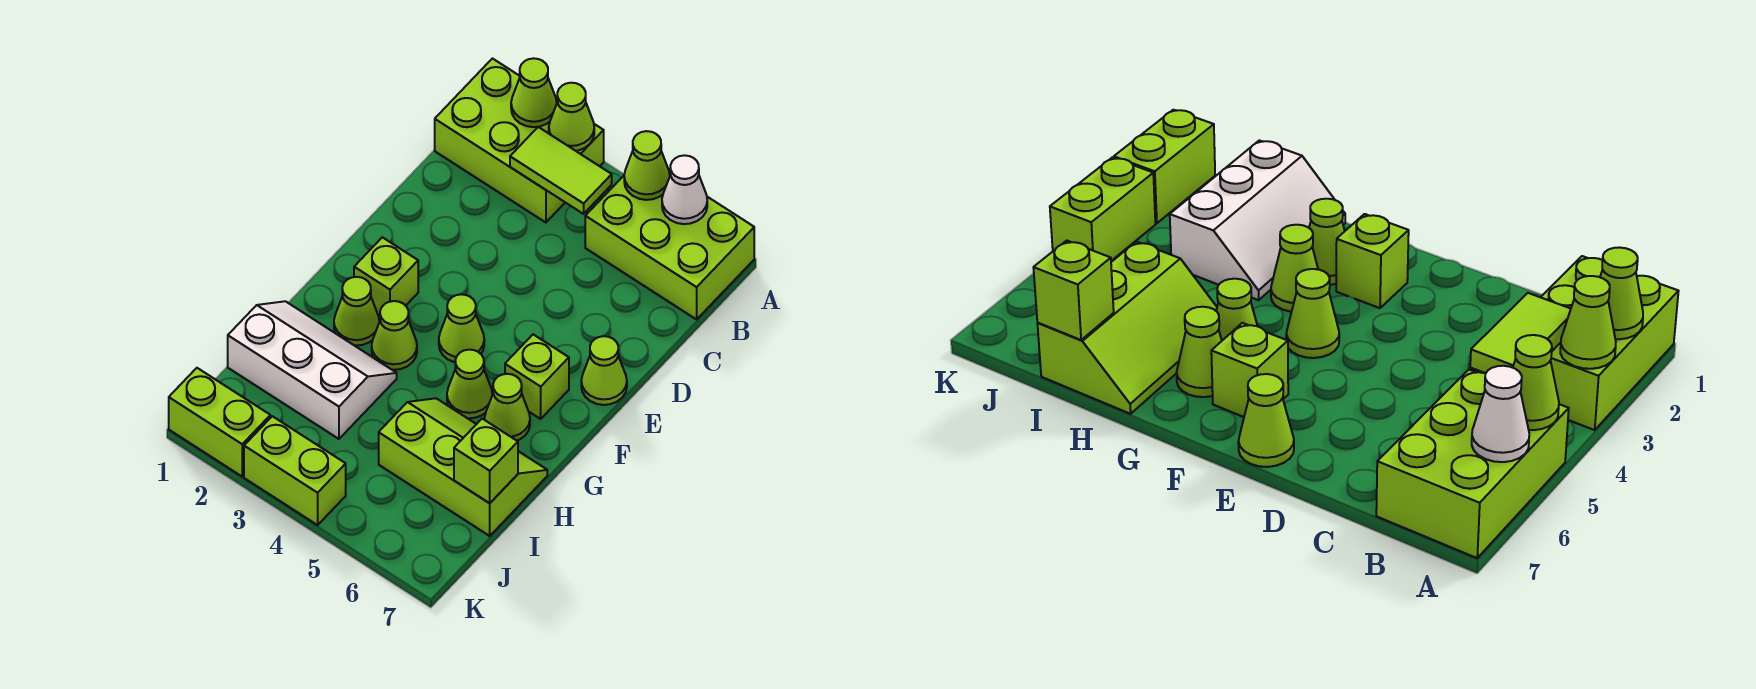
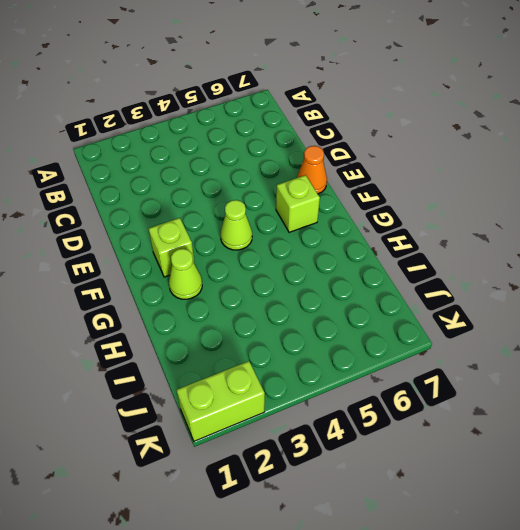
orange 1x1 cone [297,146,327,194] -> lime 1x1 cone [581,336,627,405]
none -> lime 2x3 brick [435,59,604,222]
none -> lime 2x3 brick [585,172,754,319]
none -> lime 1x1 cone [372,301,417,370]

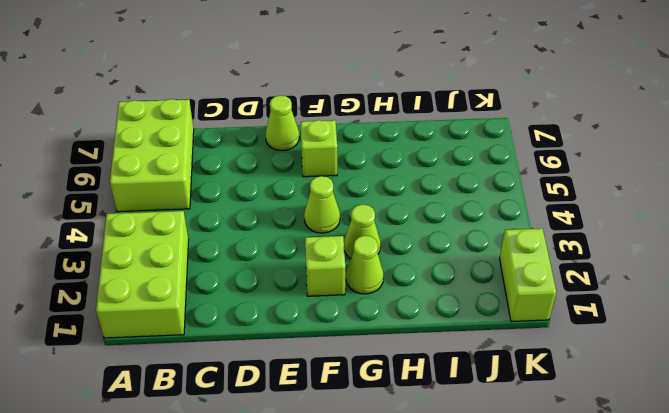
none -> lime 1x1 cone [447,350,492,418]
none -> lime 1x1 cone [485,374,530,441]
none -> white 2x3 slope [228,301,397,439]

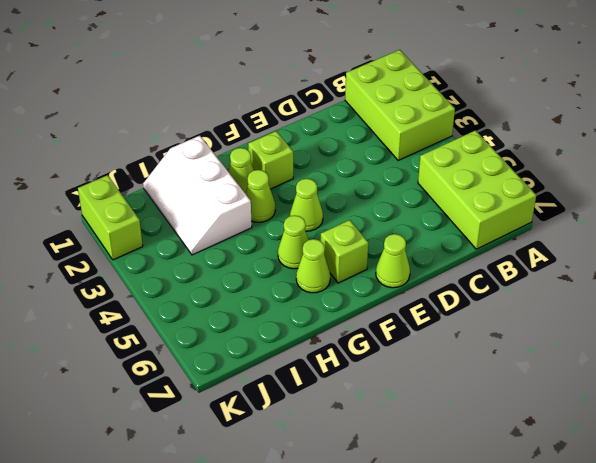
white 2x3 slope [143,136,252,255] -> white 2x3 slope turned to [228,301,397,439]
none -> lime 2x3 slope [379,398,547,536]
none -> lime 1x2 brick [244,416,346,525]
none -> lime 1x1 cone [511,58,557,127]

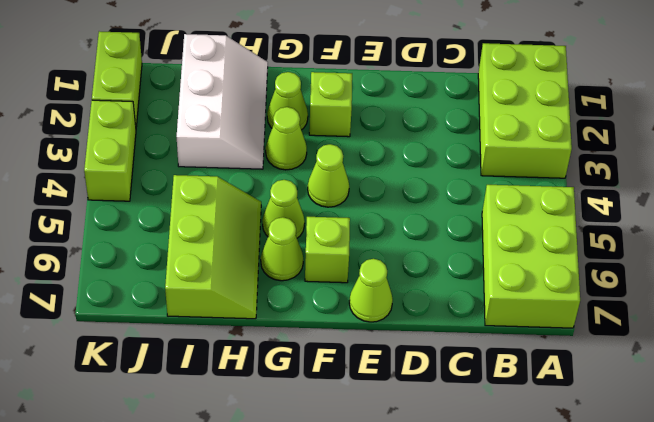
none -> lime 1x1 cone [511,58,557,127]
none -> lime 1x1 cone [549,83,594,151]
none -> lime 1x1 cone [624,131,670,200]

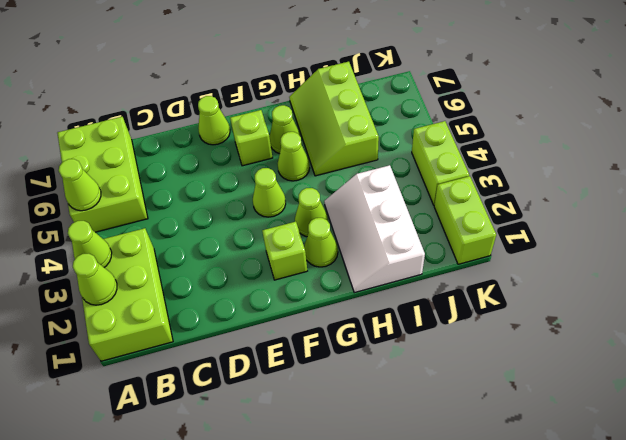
none -> white 1x1 cone [662,155,707,224]
none -> lime 1x2 tile [510,127,612,214]
none -> lime 1x1 brick [454,419,518,503]

